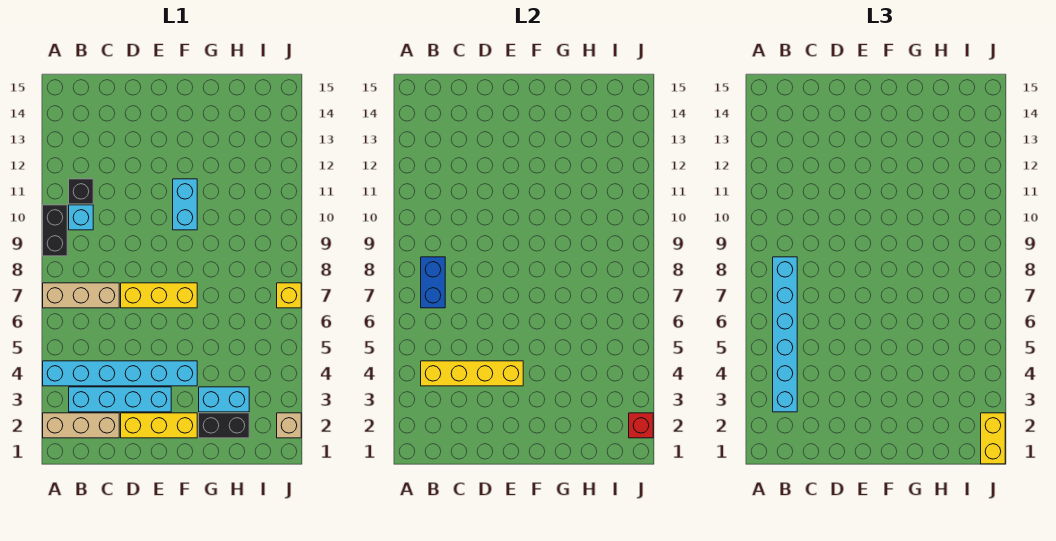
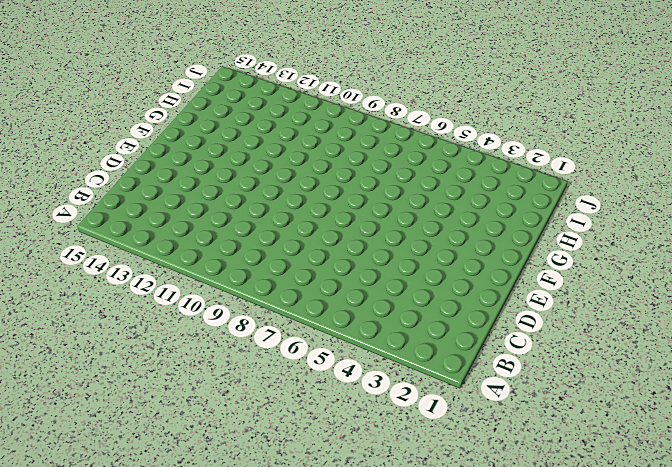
none -> tan 1x3 brick [43,413,119,438]
none -> cyan 1x6 brick [43,361,197,386]
none -> tan 1x3 brick [43,283,119,308]

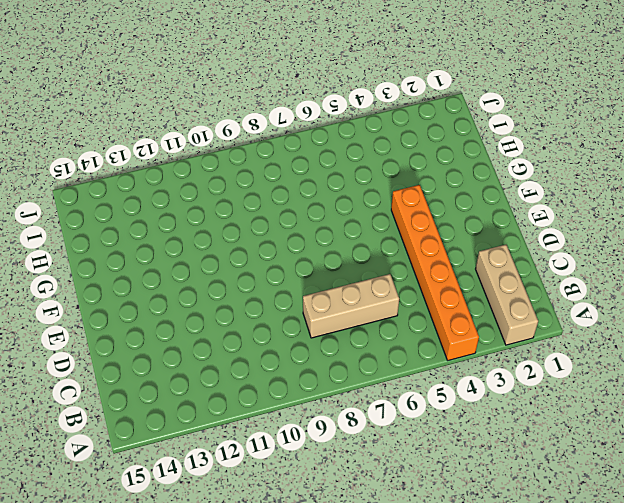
orange 1x6 brick [391,185,479,360] -> cyan 1x6 brick [43,361,197,386]
tan 1x3 brick [303,274,399,338] -> tan 1x3 brick turned to [43,283,119,308]
none -> black 1x2 brick [43,205,67,256]
none -> cyan 1x4 brick [69,387,171,412]
none -> cyan 1x1 brick [69,205,93,230]

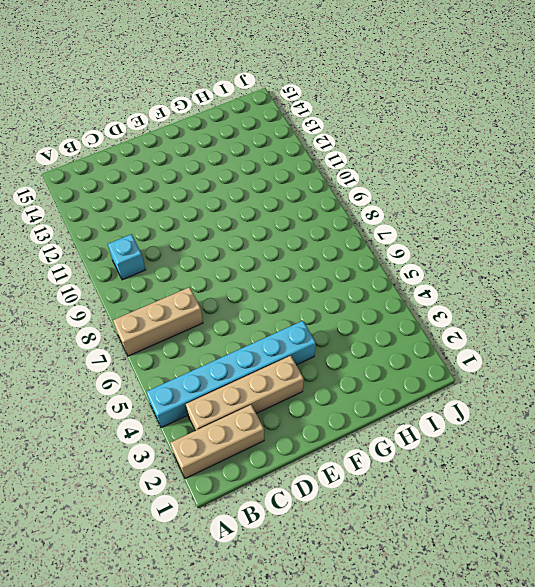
tan 1x4 brick [186,356,304,431] -> cyan 1x4 brick [69,387,171,412]
none -> black 1x2 brick [43,205,67,256]
none -> black 1x1 brick [69,179,93,204]
none -> yellow 1x3 brick [121,413,197,438]

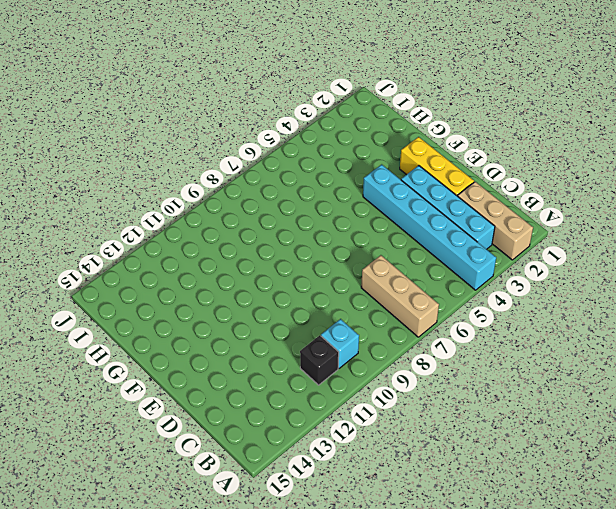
none -> black 1x2 brick [43,205,67,256]
none -> yellow 1x3 brick [121,283,197,308]
none -> cyan 1x2 brick [173,179,197,230]

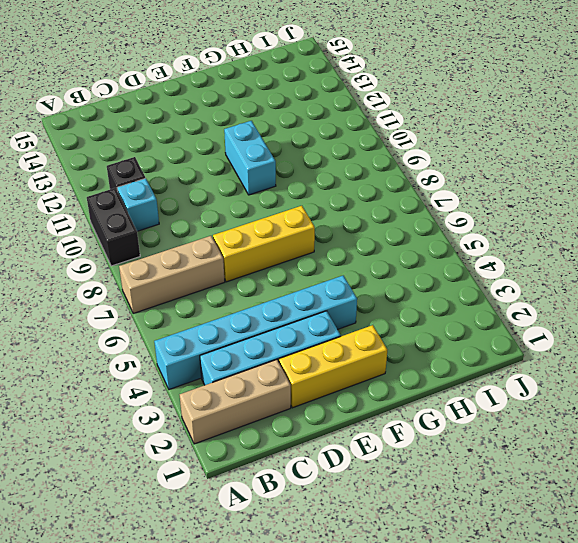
none -> black 1x2 brick [199,413,249,438]
none -> cyan 1x2 brick [199,387,249,412]
none -> tan 1x1 brick [277,413,301,438]

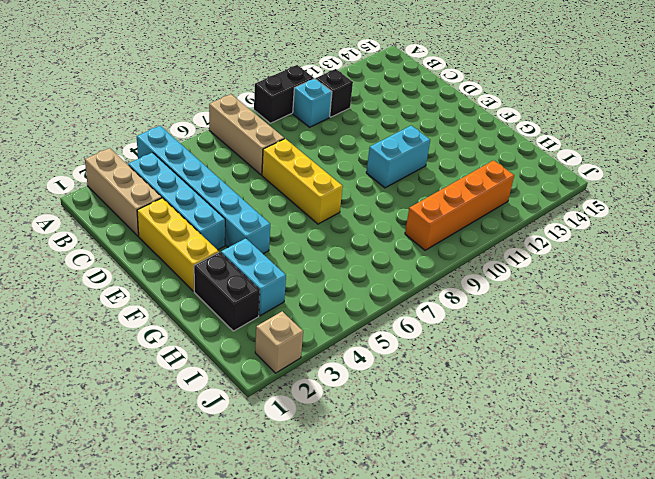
orange 1x4 brick [405,160,514,250] -> none
none -> yellow 1x1 brick [277,283,301,308]
none -> yellow 1x4 brick [421,361,523,386]
none -> blue 1x2 brick [421,257,445,308]

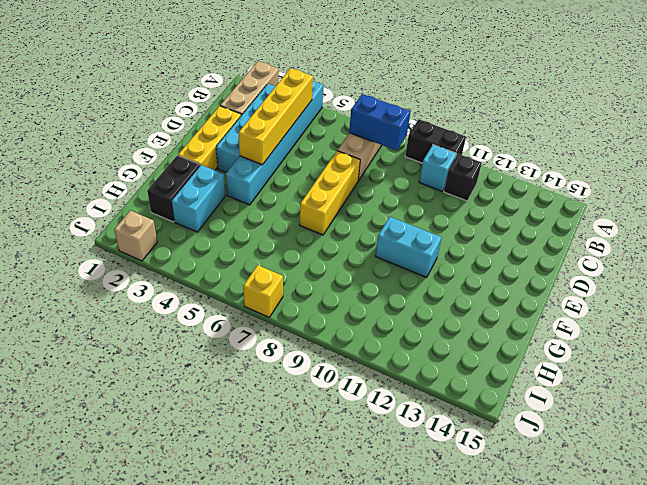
none -> red 1x1 brick [629,413,653,438]
none -> cyan 1x6 brick [773,257,797,412]
none -> yellow 1x2 brick [981,413,1005,464]

